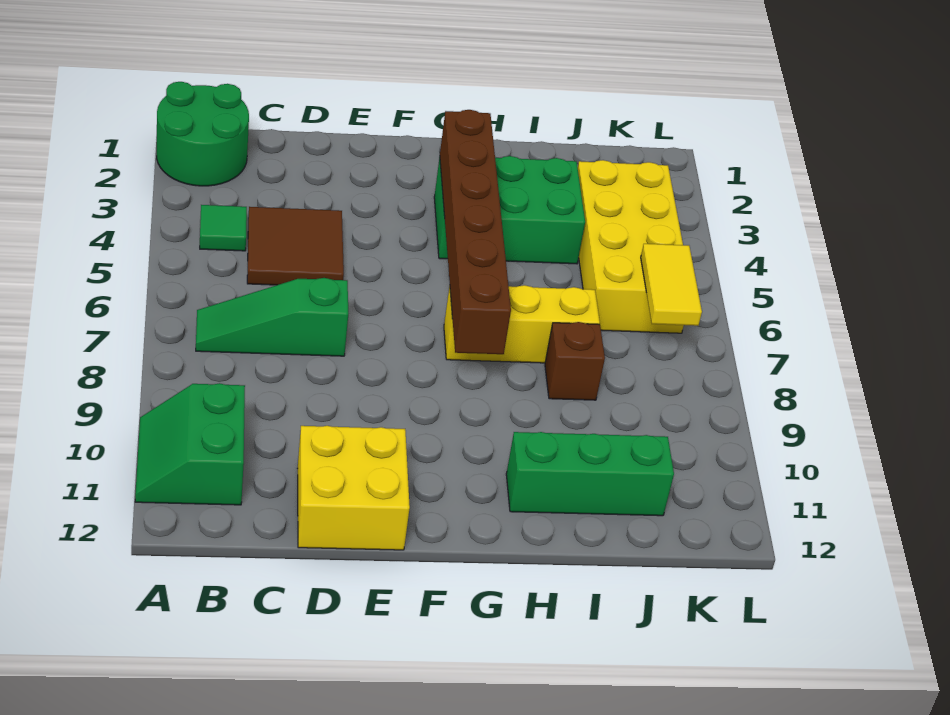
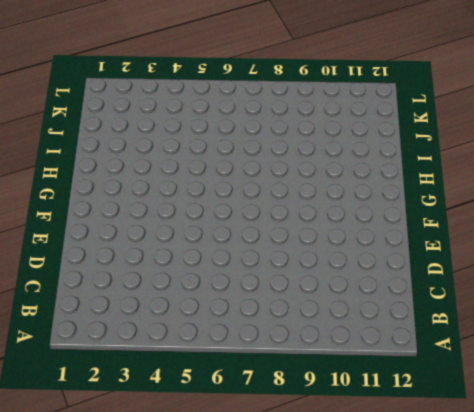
none -> green 2x2 round brick [157,82,249,186]
none -> green 2x2 slope [135,383,245,505]
none -> green 1x1 tile [200,205,247,251]

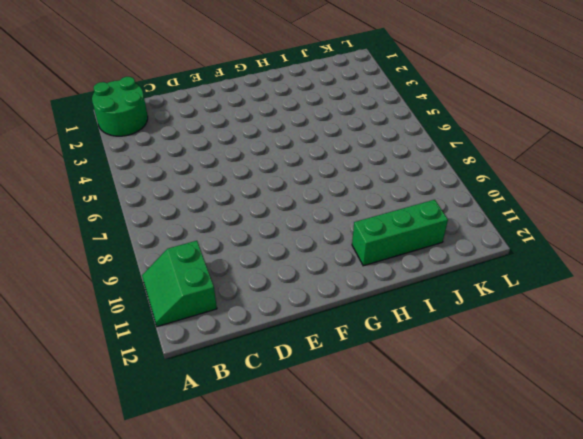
none -> green 1x1 tile [200,205,247,251]
none -> green 1x3 slope [196,278,348,356]
none -> brown 2x2 tile [247,207,344,285]

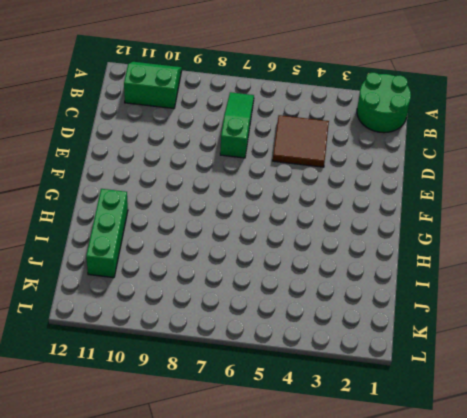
none -> green 1x1 tile [200,205,247,251]
none -> yellow 2x2 brick [298,426,410,550]
none -> green 2x3 brick [434,156,585,264]

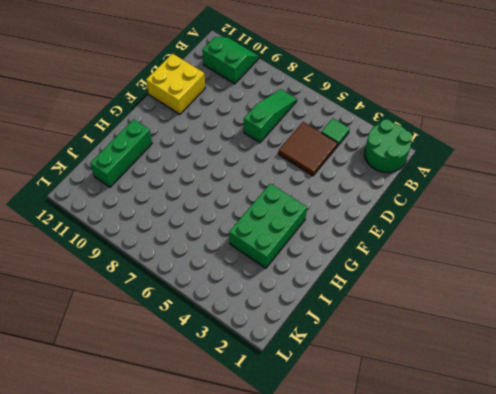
none -> yellow 1x3 brick [444,285,600,363]
none -> brown 1x1 brick [545,322,605,400]
none -> yellow 2x4 brick [578,160,684,333]

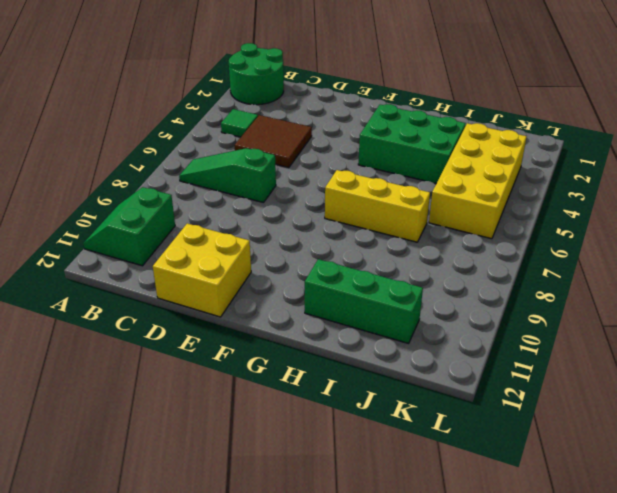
none -> brown 1x1 brick [545,322,605,400]
none -> brown 1x6 brick [440,110,511,354]
none -> yellow 1x2 tile [641,244,702,326]

